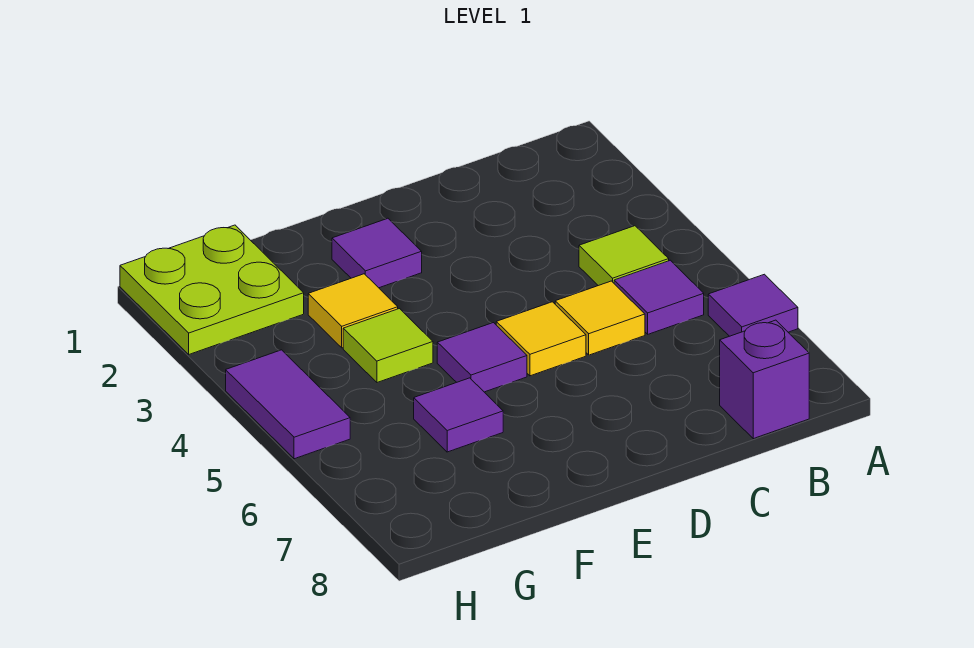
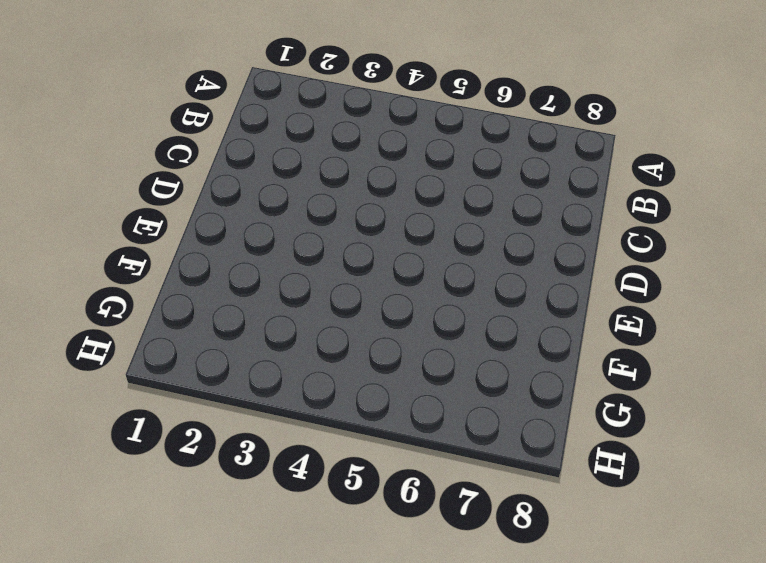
none -> purple 1x1 tile [708,274,798,336]
none -> lime 1x1 tile [579,226,669,286]
none -> purple 1x1 tile [614,260,704,334]

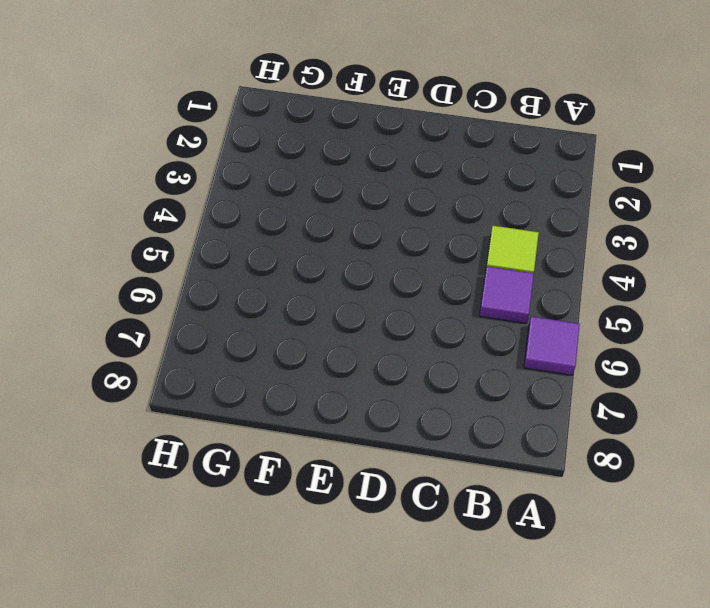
none -> purple 1x1 brick [720,320,809,439]
none -> yellow 1x1 tile [555,281,645,355]
none -> yellow 1x1 tile [496,302,586,376]

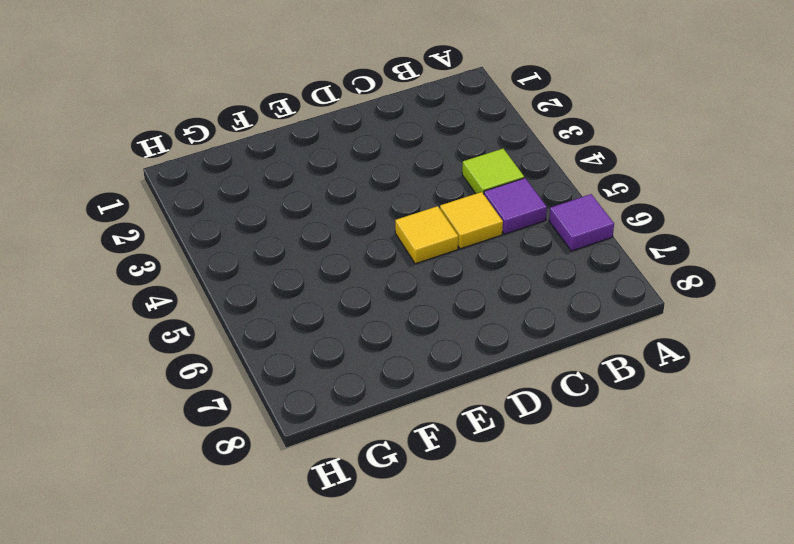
none -> purple 1x1 brick [720,320,809,439]
none -> purple 1x1 tile [332,218,422,288]
none -> purple 1x1 tile [437,323,527,392]

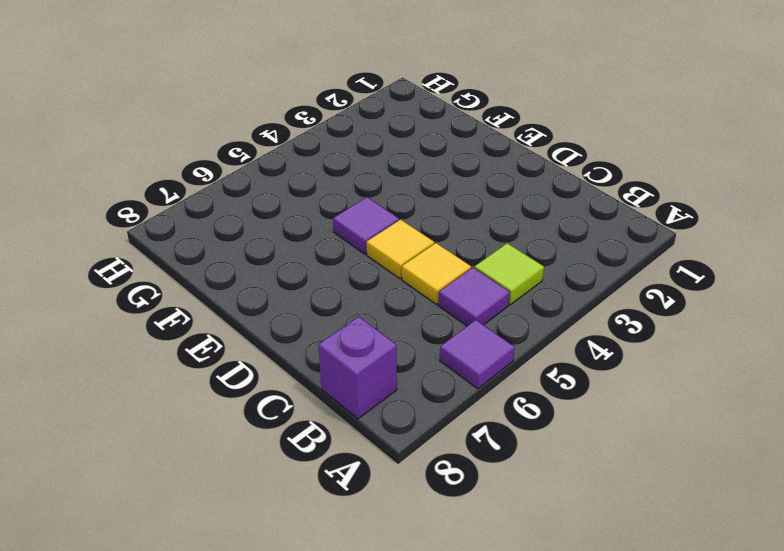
none -> purple 1x1 tile [332,218,422,288]
none -> yellow 1x1 tile [308,274,398,348]
none -> lime 1x1 tile [343,309,433,383]

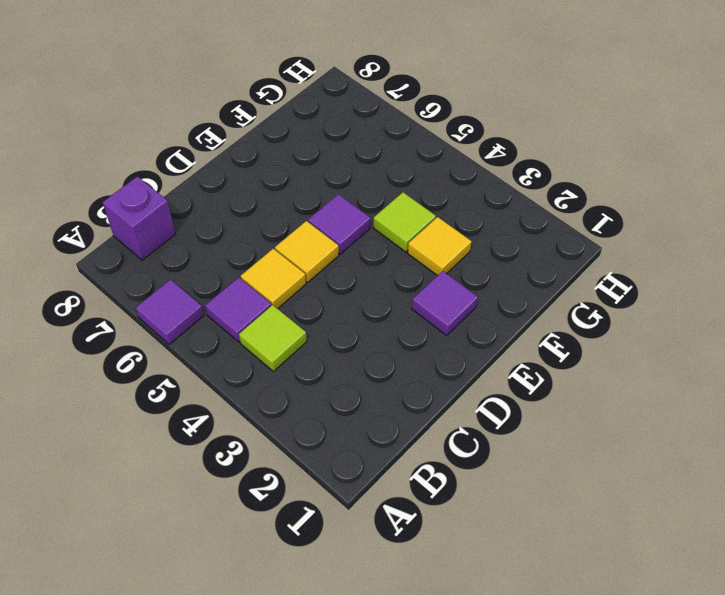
none -> purple 1x1 tile [414,378,503,452]
none -> lime 2x2 plate [120,225,304,354]
none -> purple 1x2 tile [226,350,350,459]

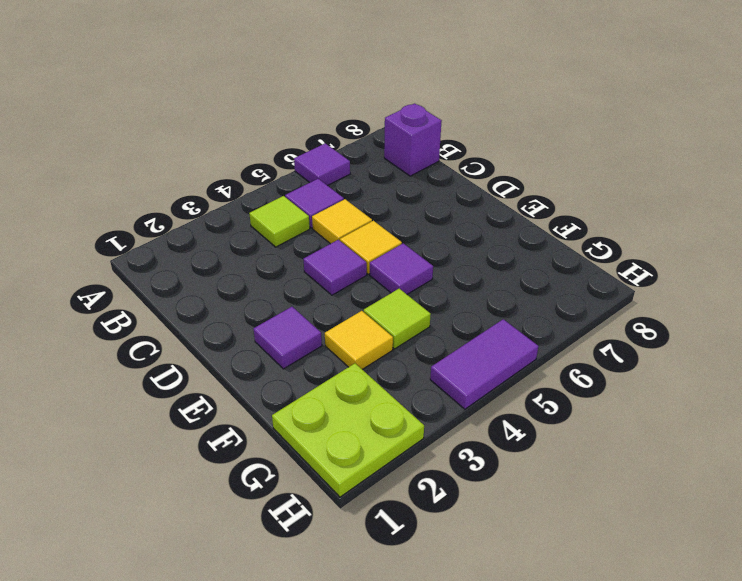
purple 1x1 tile [304,240,367,295] -> purple 1x1 tile moved to [414,378,503,452]

